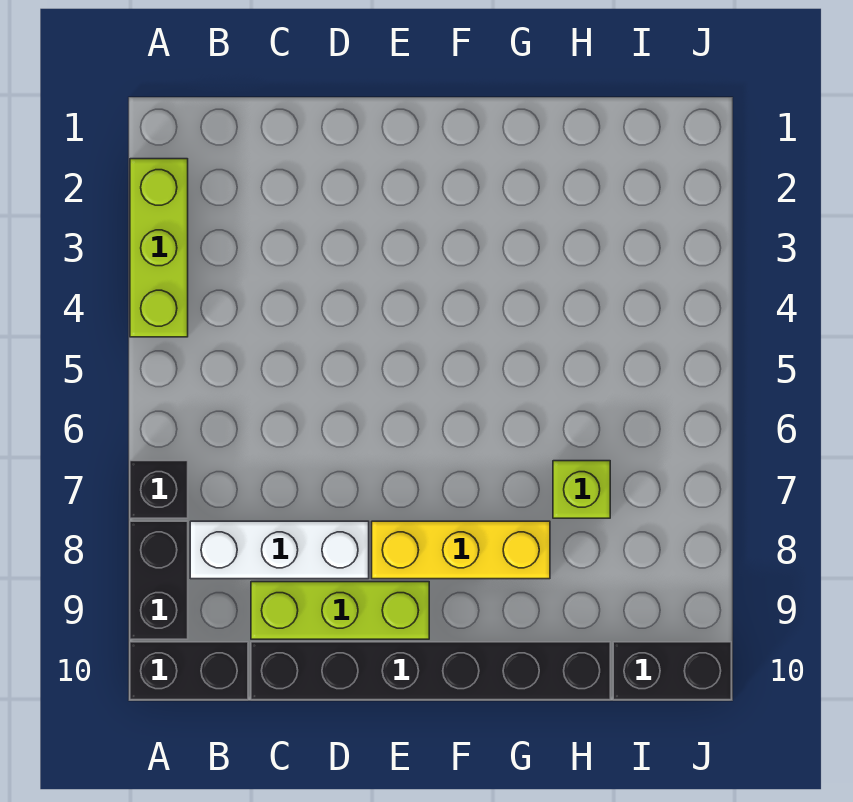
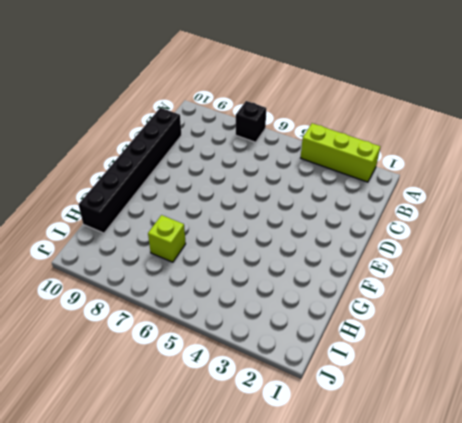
none -> black 1x2 brick [130,521,188,639]
none -> black 1x2 brick [130,642,248,700]

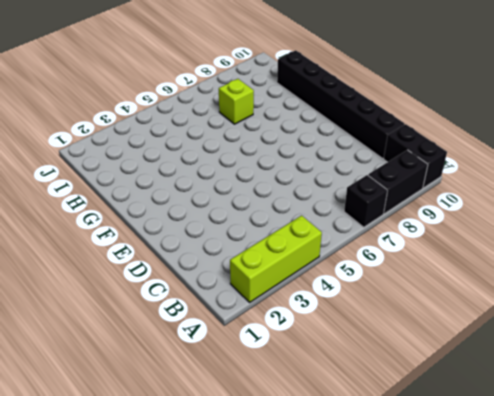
none -> white 1x3 brick [190,521,369,579]
none -> lime 1x3 brick [251,582,429,639]

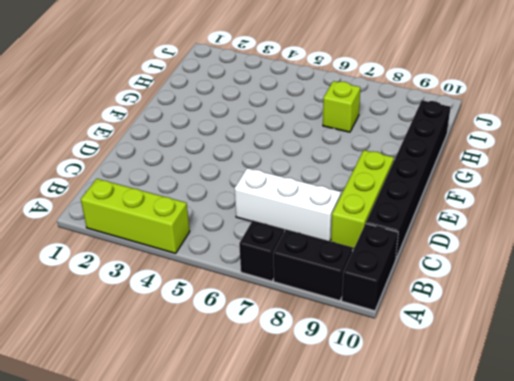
white 1x3 brick [234,168,341,241] -> white 1x3 brick turned to [190,521,369,579]
none -> yellow 1x3 brick [372,521,550,579]
none -> black 1x2 brick [613,642,731,700]

